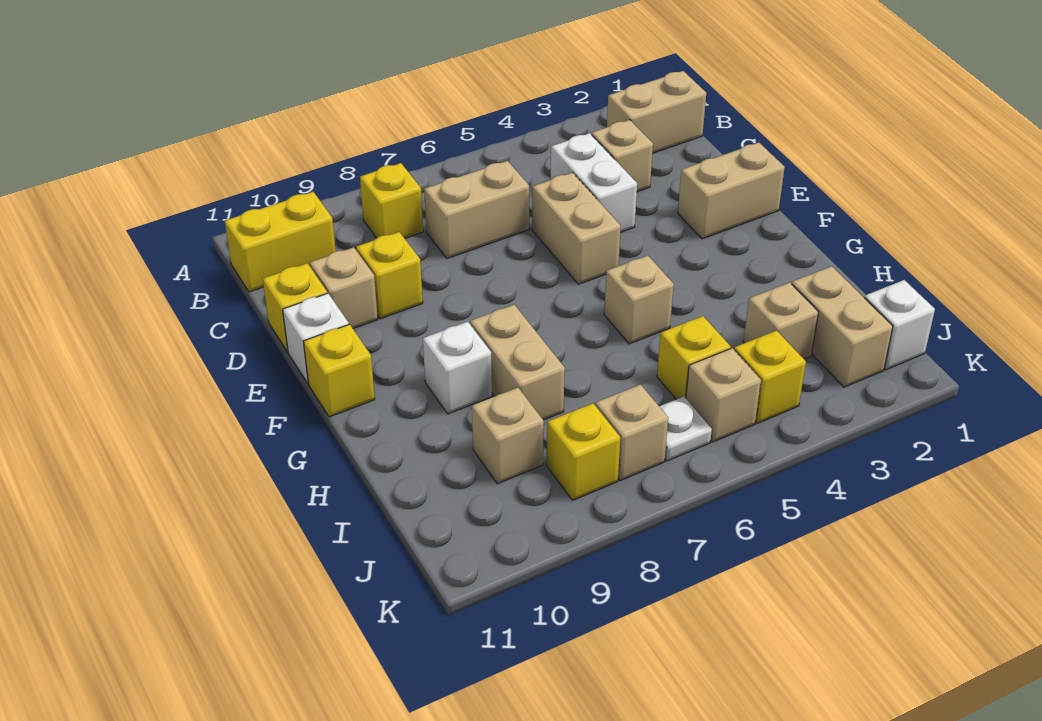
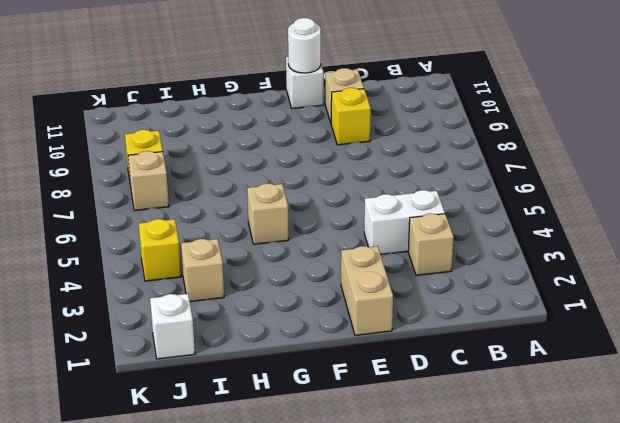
white 1x1 round brick [288,18,321,73] -> none
none -> tan 1x2 brick [607,71,706,153]
none -> yellow 1x1 brick [360,163,423,238]
none -> yellow 1x2 brick [225,192,336,292]

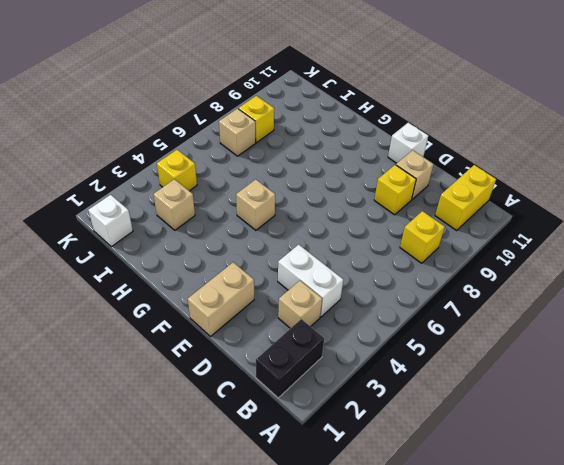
black 1x2 brick [256,319,324,398] -> tan 1x2 brick [607,71,706,153]
none -> tan 1x2 brick [424,161,529,258]
none -> tan 1x2 brick [532,173,621,284]
none -> yellow 1x1 brick [263,263,327,352]

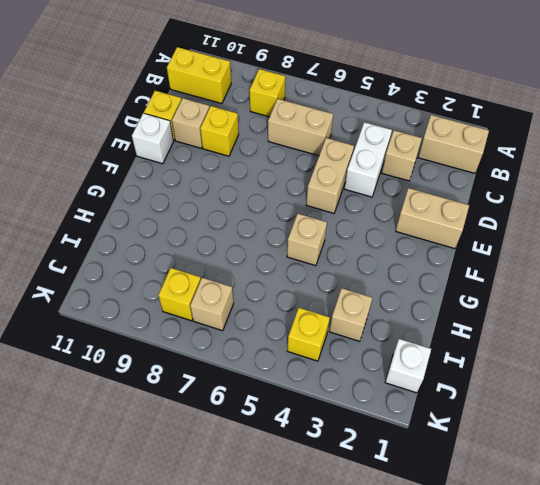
none -> yellow 1x1 brick [303,324,375,417]
none -> tan 1x2 brick [470,305,565,420]
none -> white 1x1 brick [423,322,492,414]

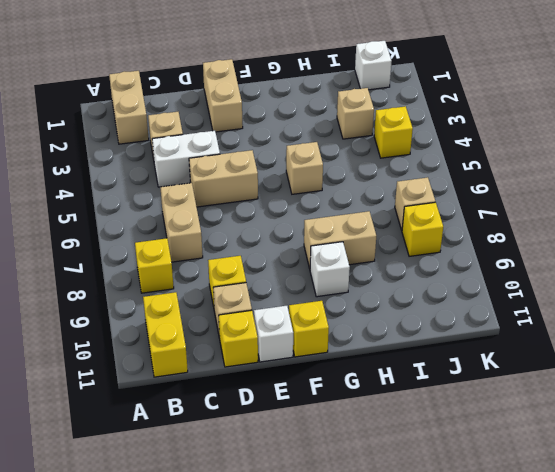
none -> tan 1x2 brick [792,266,893,387]
none -> yellow 1x1 brick [657,316,731,399]
none -> tan 1x1 brick [472,388,544,484]

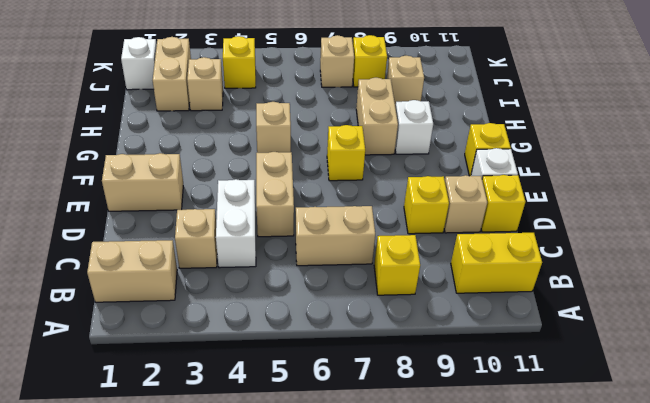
yellow 1x1 brick [327,125,365,181] -> yellow 1x1 brick moved to [657,316,731,399]
none -> tan 1x1 brick [686,348,761,442]
none -> white 1x1 plate [659,397,712,461]

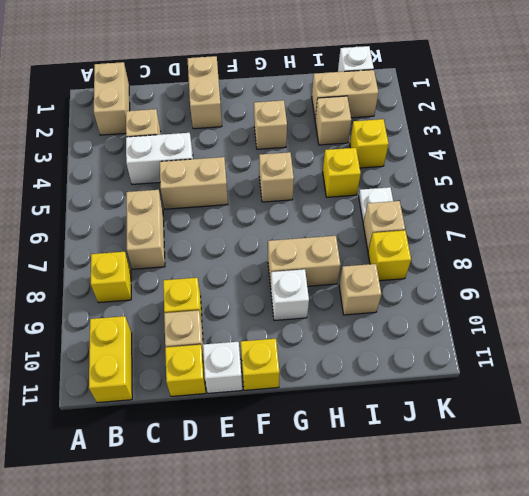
tan 1x1 brick [254,100,287,149] -> tan 1x1 brick moved to [686,348,761,442]

